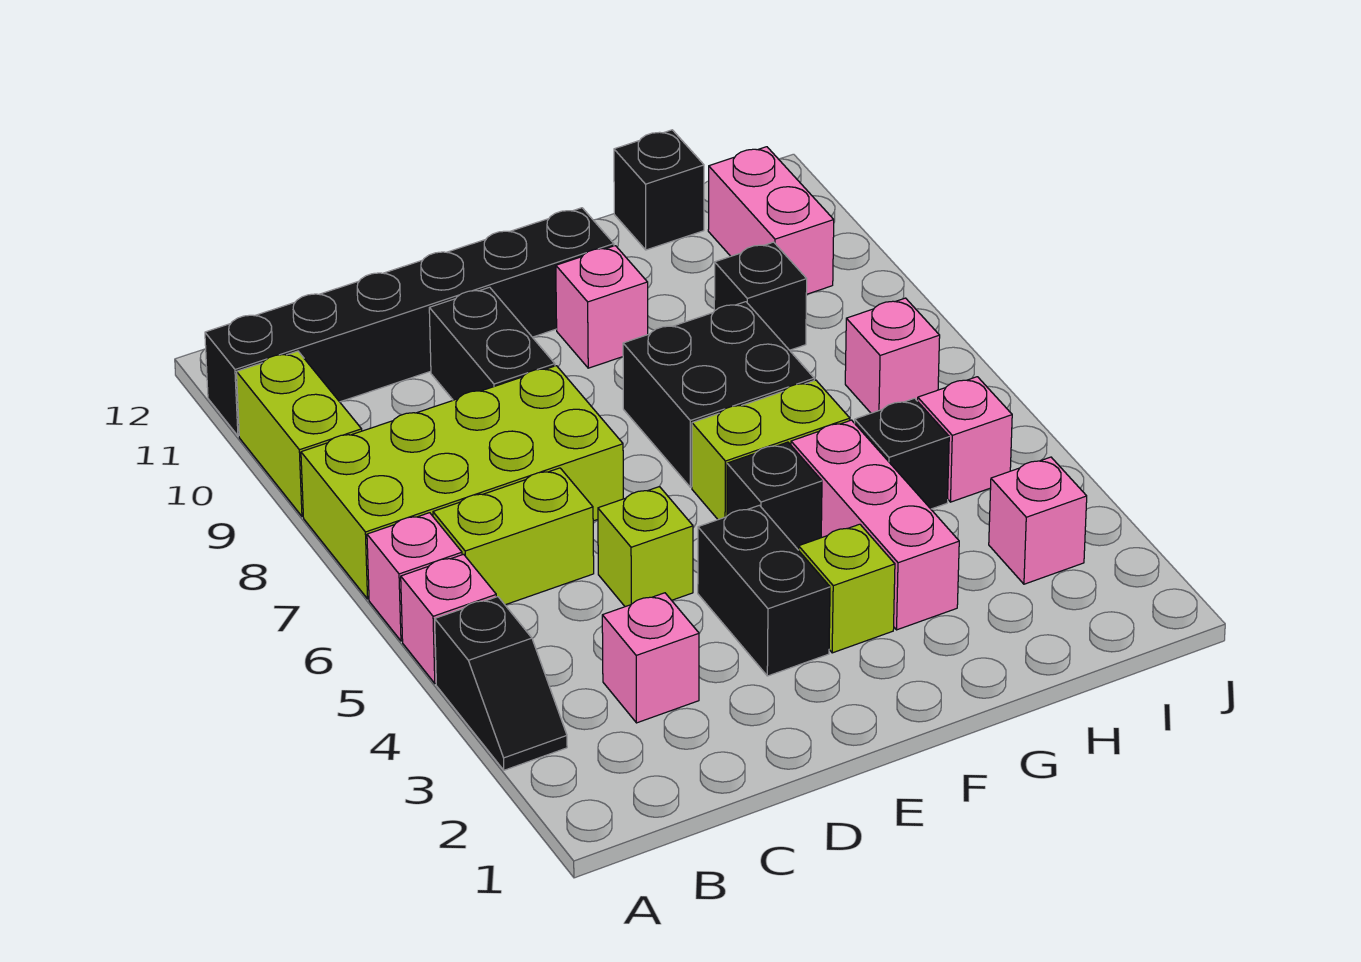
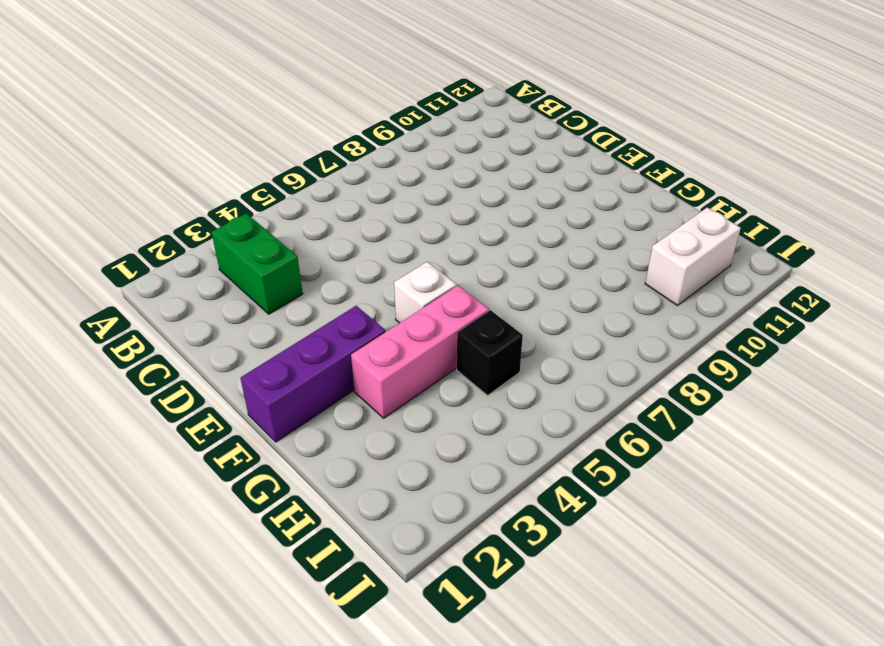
green 1x2 brick [212,213,303,314] -> pink 1x1 brick [602,593,699,723]
purple 1x3 brick [241,306,386,442] -> lime 1x1 brick [799,524,895,653]
white 1x1 brick [394,262,457,323] -> black 1x1 brick [727,442,822,550]
white 1x2 brick [645,207,741,306] -> pink 1x2 brick [708,147,834,294]
none -> black 1x2 slope [435,597,567,770]
none -> pink 1x1 brick [401,554,496,684]
none -> pink 1x1 brick [367,513,462,641]

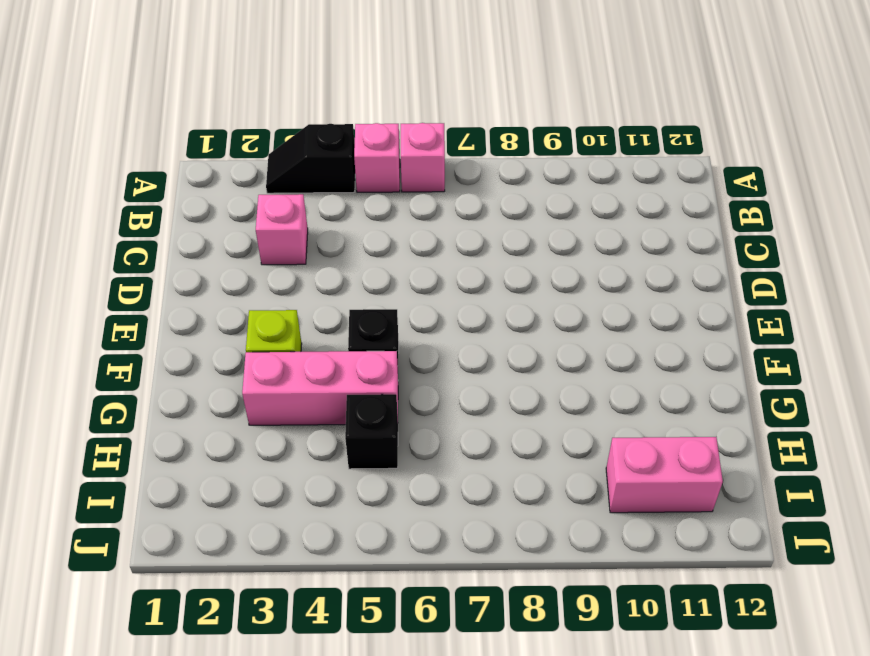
none -> lime 2x4 brick [301,366,623,599]
none -> lime 1x2 brick [237,351,362,516]
none -> black 1x6 brick [205,208,614,436]

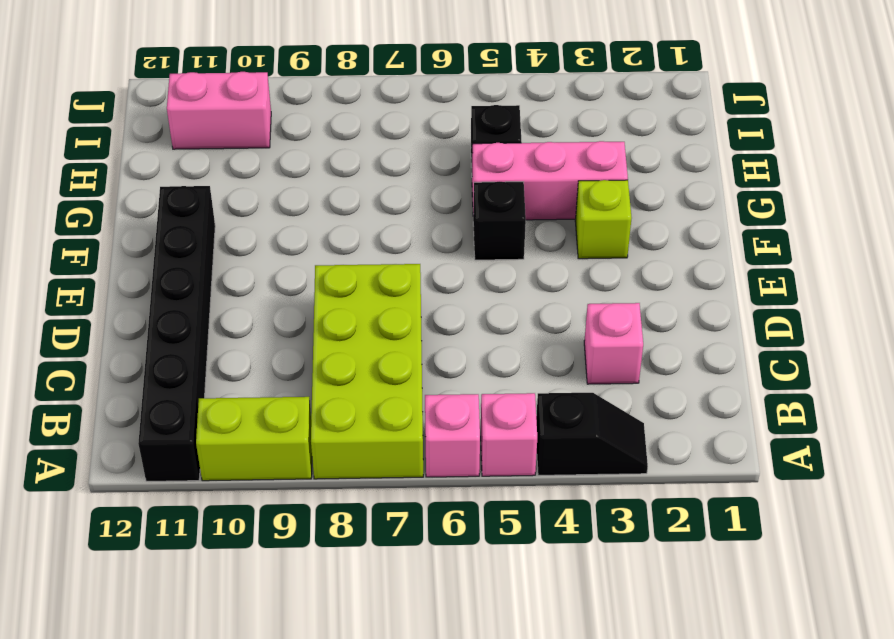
none -> lime 1x2 brick [433,468,594,605]
none -> lime 1x1 brick [598,487,693,607]
none -> black 1x2 brick [429,287,555,400]

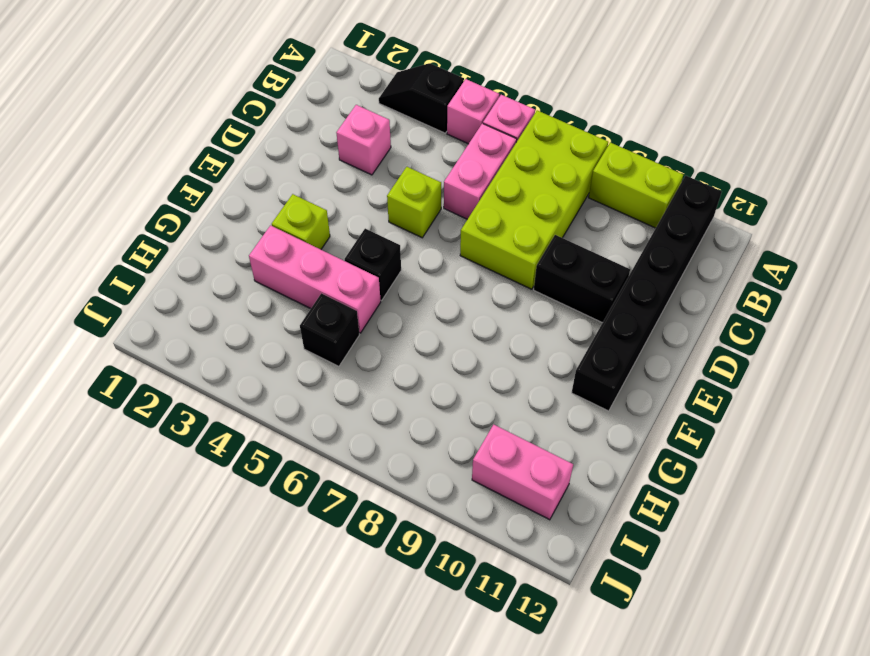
pink 1x2 brick [444,123,517,219] -> lime 1x2 brick [433,468,594,605]
none -> black 1x2 brick [698,505,830,676]
none -> lime 1x2 brick [692,380,850,520]
none -> black 2x2 brick [623,302,814,487]

